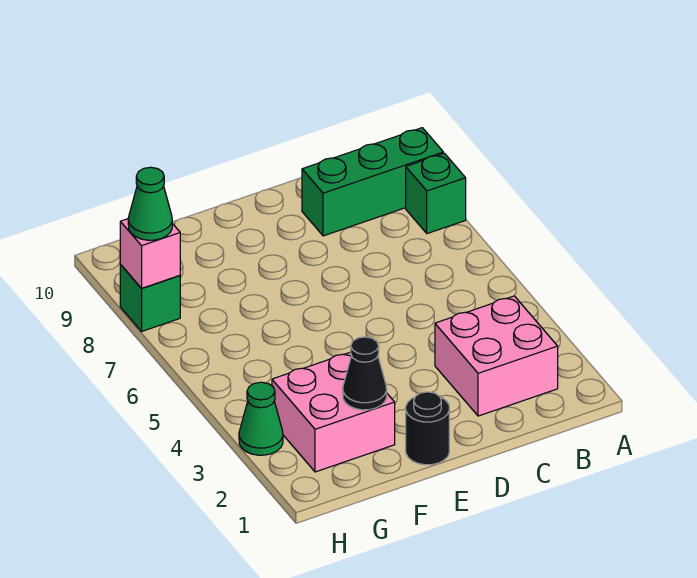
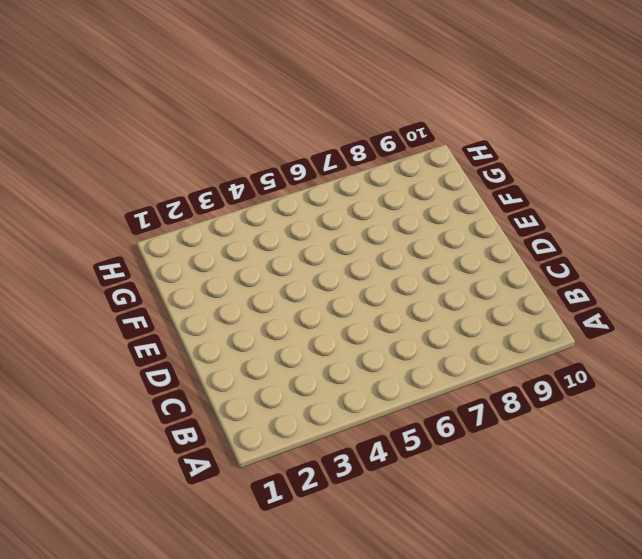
none -> green 1x1 brick [406,153,466,234]
none -> green 1x3 brick [302,128,443,236]

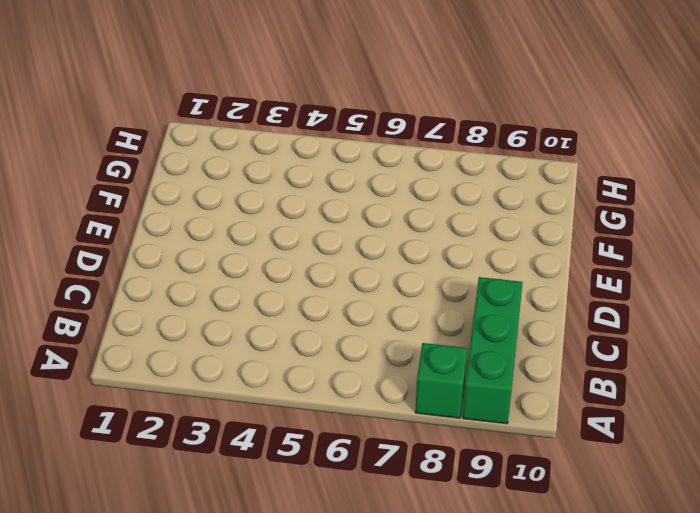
none -> pink 2x2 brick [435,296,558,416]
none -> black 1x1 round brick [406,392,449,465]

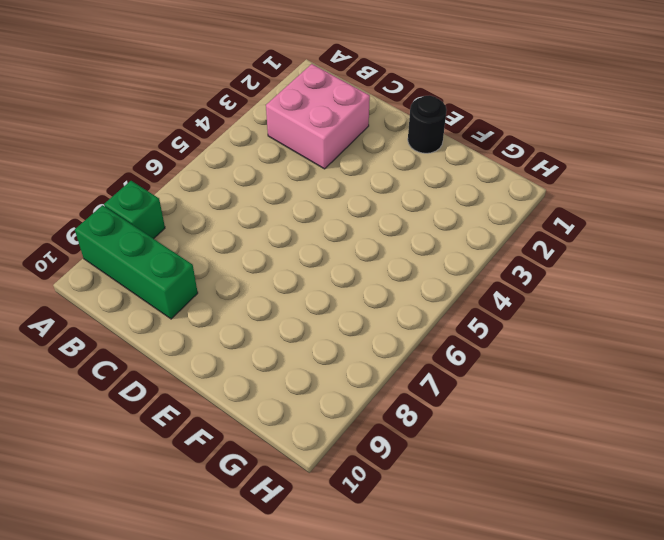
none -> pink 2x2 brick [272,352,395,472]
none -> green 1x1 cone [239,382,283,455]

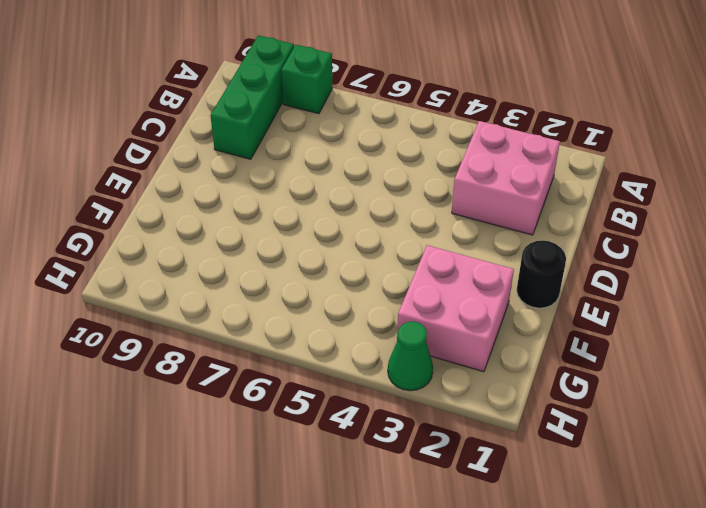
none -> green 1x1 brick [120,265,180,331]
none -> black 1x1 cone [343,337,387,410]

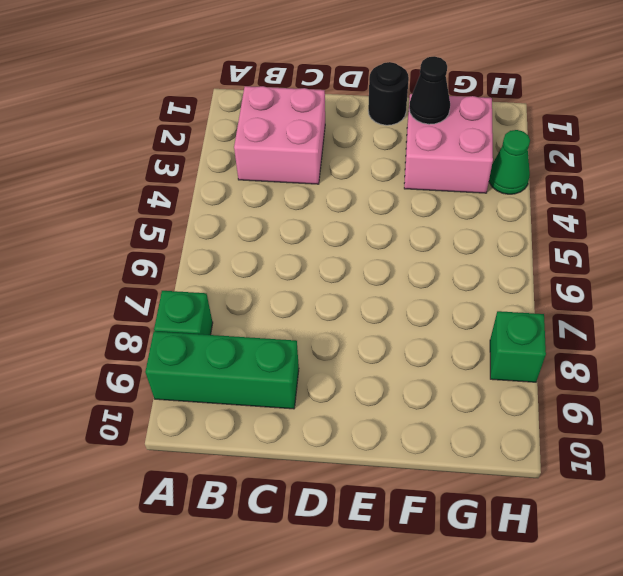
none -> pink 1x1 brick [120,219,180,288]
none -> green 1x1 cone [128,167,172,240]

